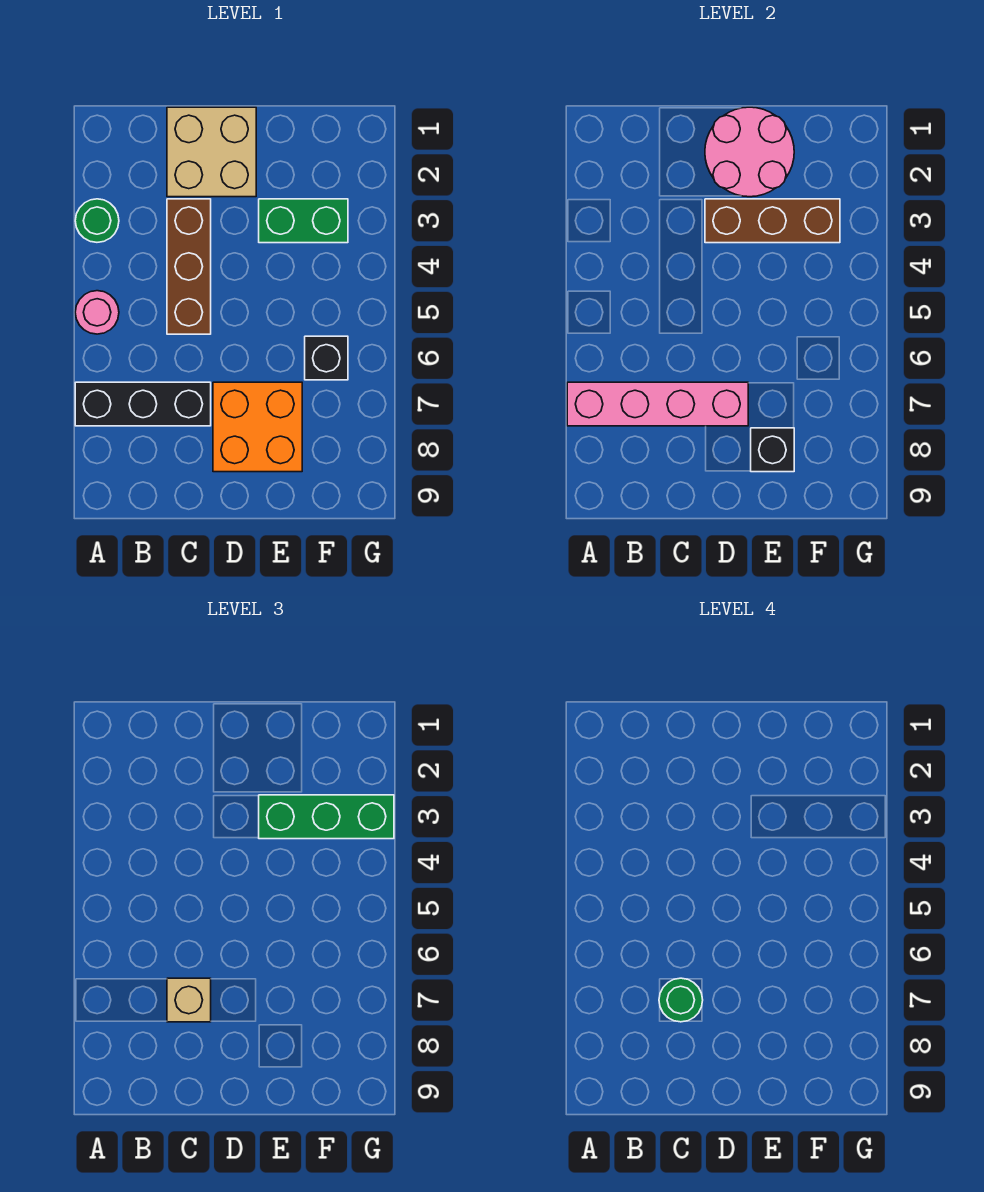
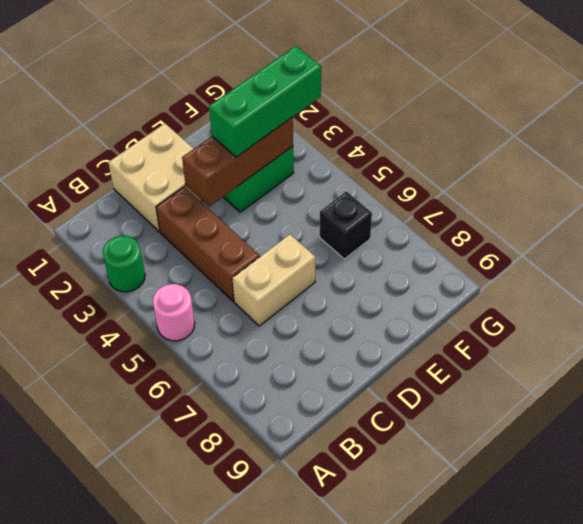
tan 1x2 brick [232,234,315,326] -> none
none -> black 1x3 brick [75,382,211,426]
none -> orange 2x2 brick [213,382,302,472]
none -> pink 1x4 brick [567,382,748,426]

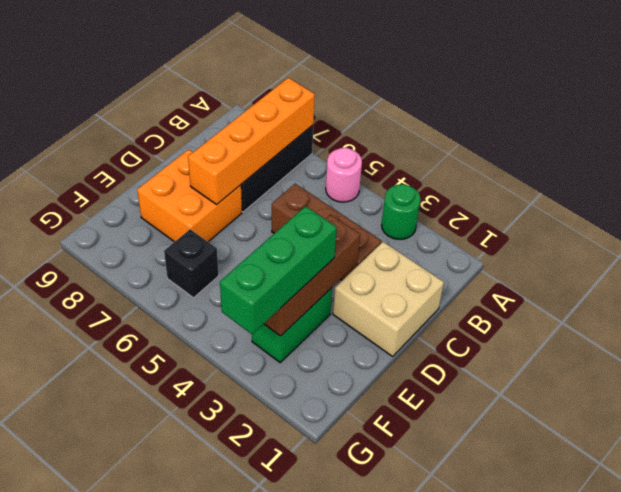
orange 1x4 brick [188,78,315,204] -> pink 1x4 brick [567,382,748,426]
none -> pink 2x2 round brick [705,107,794,197]
none -> black 1x1 brick [751,428,794,472]
none -> tan 1x1 brick [167,978,211,1022]

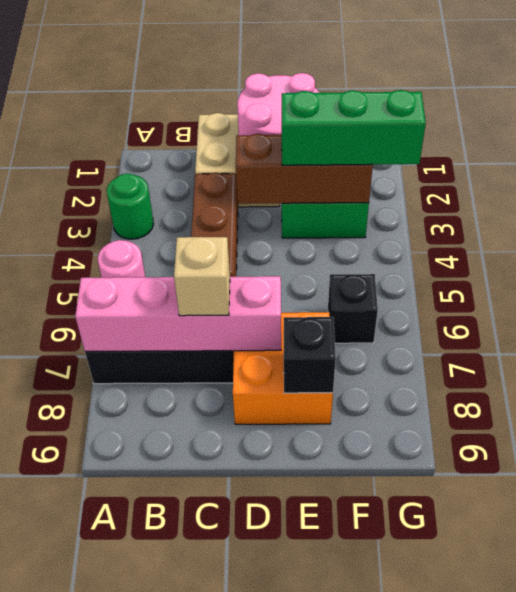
none -> green 1x1 round brick [659,978,703,1022]

